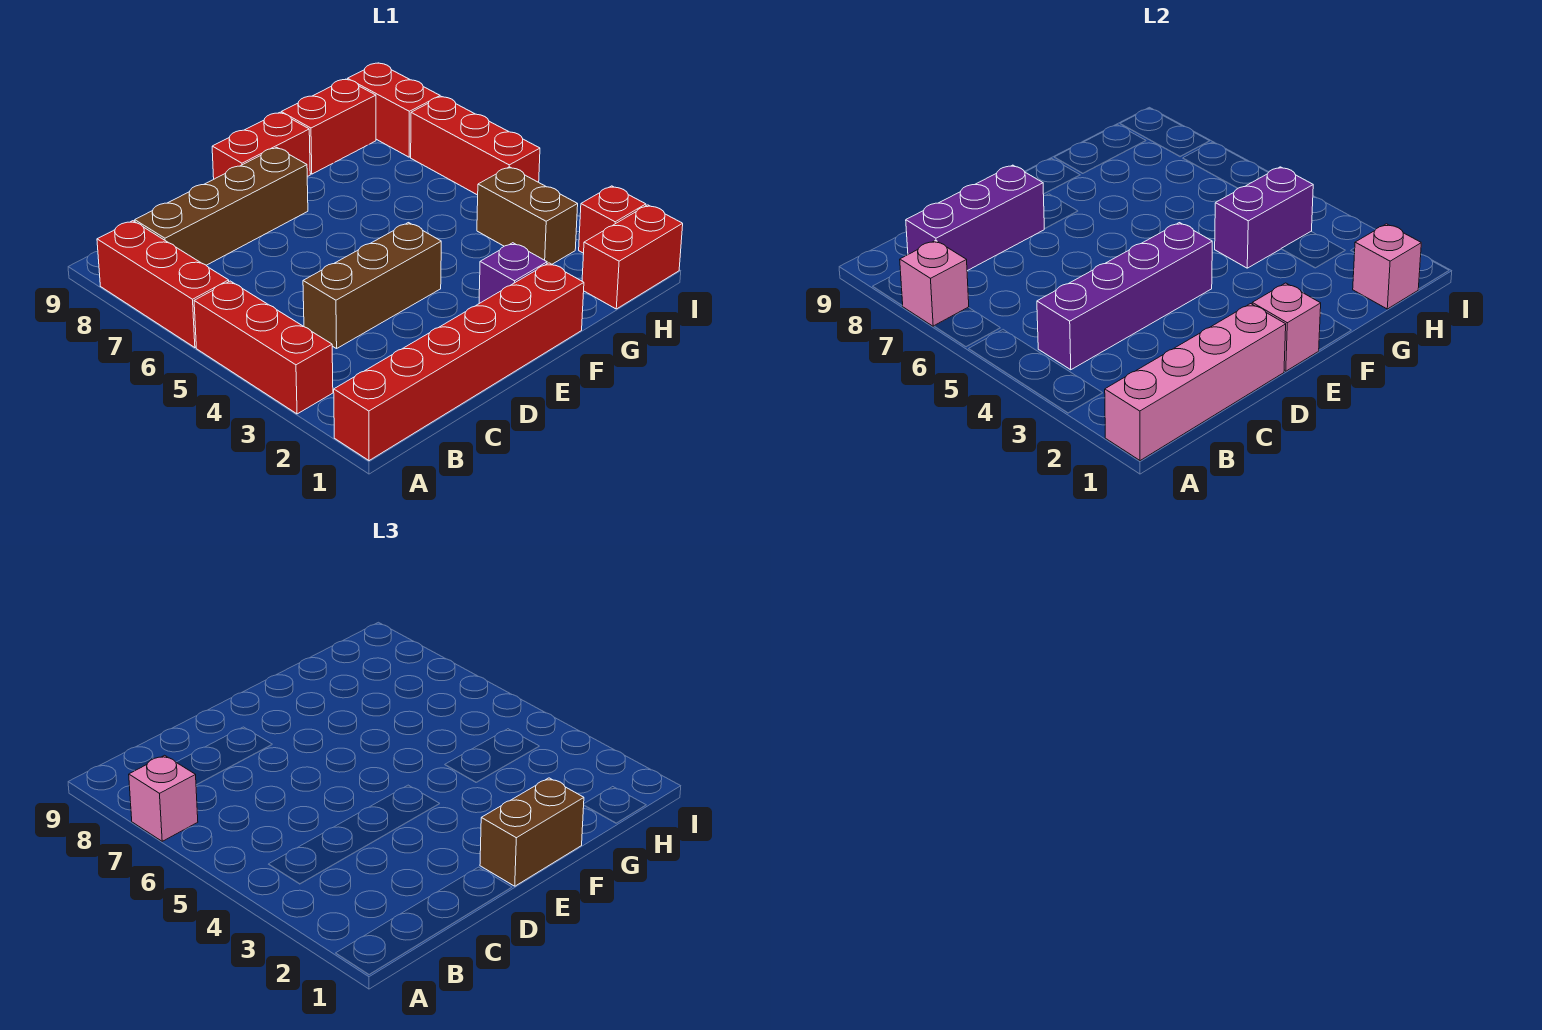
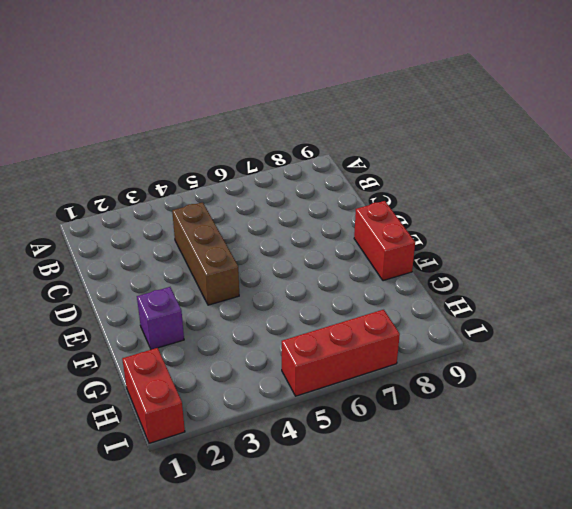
none -> red 1x6 brick [334,263,584,461]
none -> red 1x3 brick [194,281,333,414]
none -> red 1x3 brick [97,221,229,348]

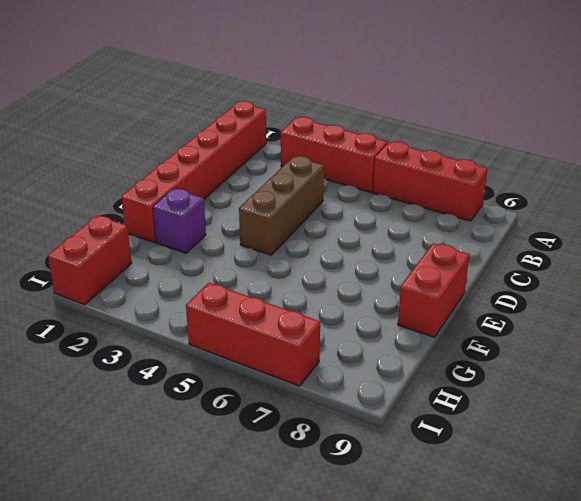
none -> brown 1x4 brick [135,147,308,265]
none -> red 1x2 brick [281,79,376,174]
none -> brown 1x2 brick [477,167,578,264]

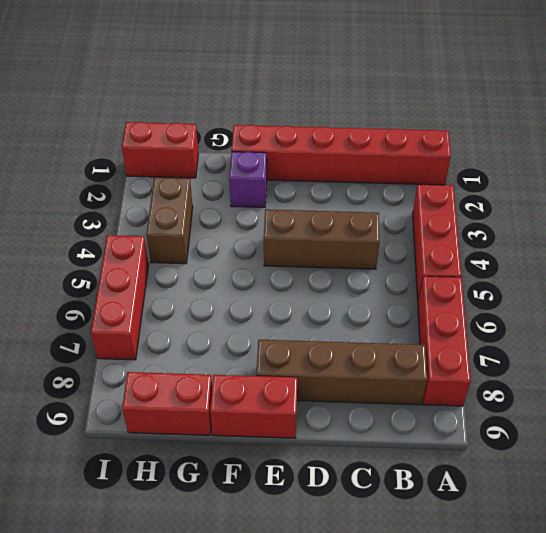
none -> red 1x1 brick [579,186,646,253]
none -> red 1x2 brick [348,63,440,157]
none -> pink 1x4 brick [1105,304,1286,461]

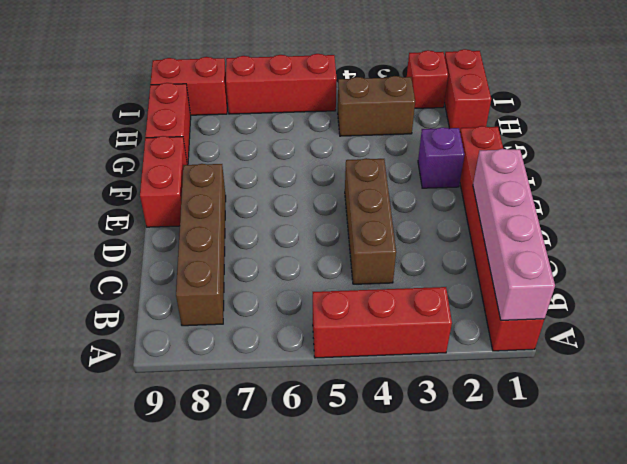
none -> red 1x3 brick [97,221,229,348]
none -> pink 1x1 brick [900,240,969,326]
none -> purple 1x4 brick [1037,223,1212,370]

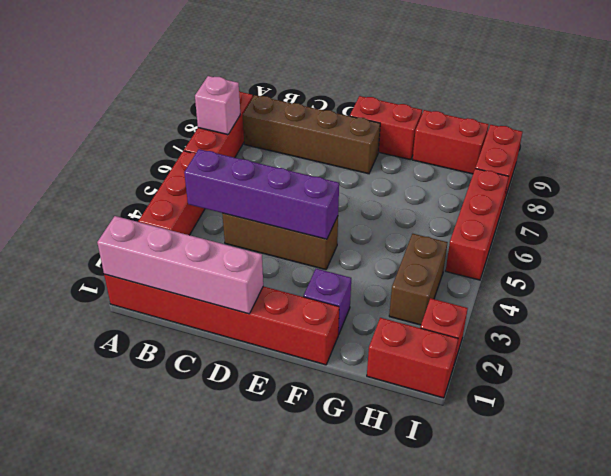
none -> purple 1x3 brick [906,165,1044,271]
none -> pink 1x1 brick [1252,283,1321,371]
none -> purple 1x2 brick [1215,167,1313,268]

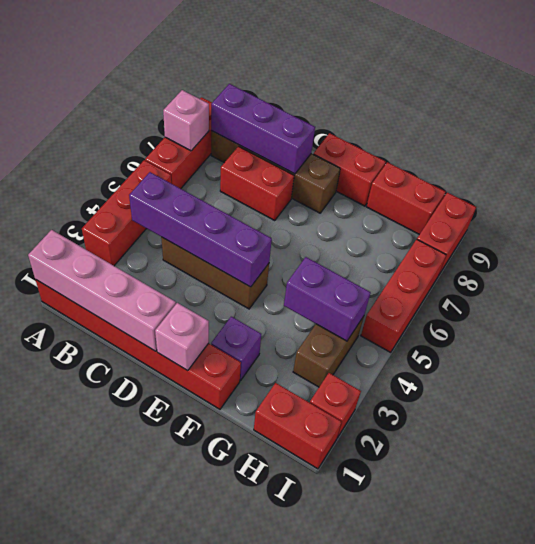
red 1x2 brick [220,146,294,221] -> none
none -> pink 1x1 brick [1353,224,1421,309]
none -> pink 1x1 brick [129,755,198,841]
none -> brown 1x2 brick [480,778,584,886]

